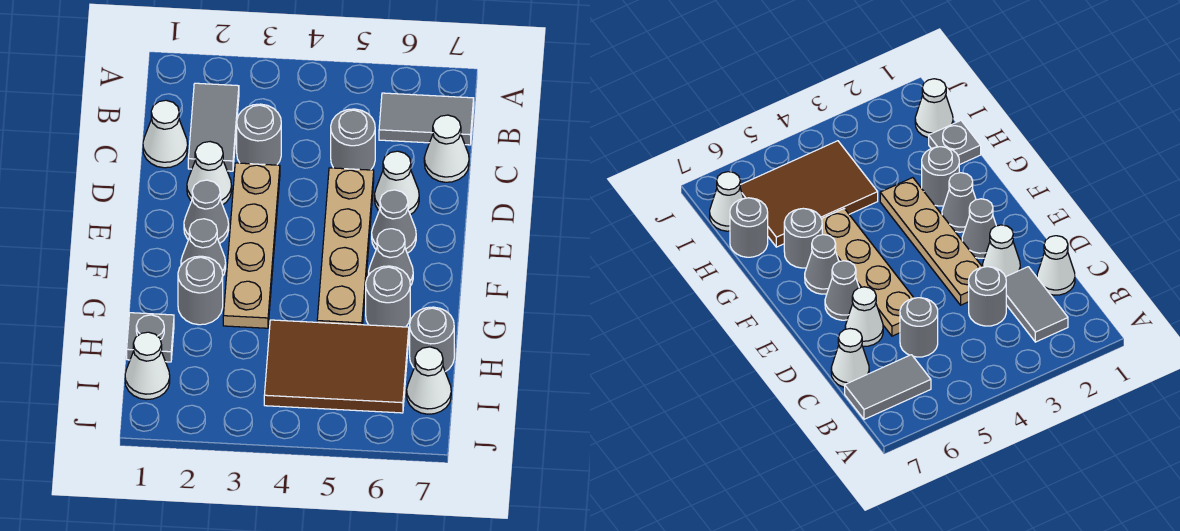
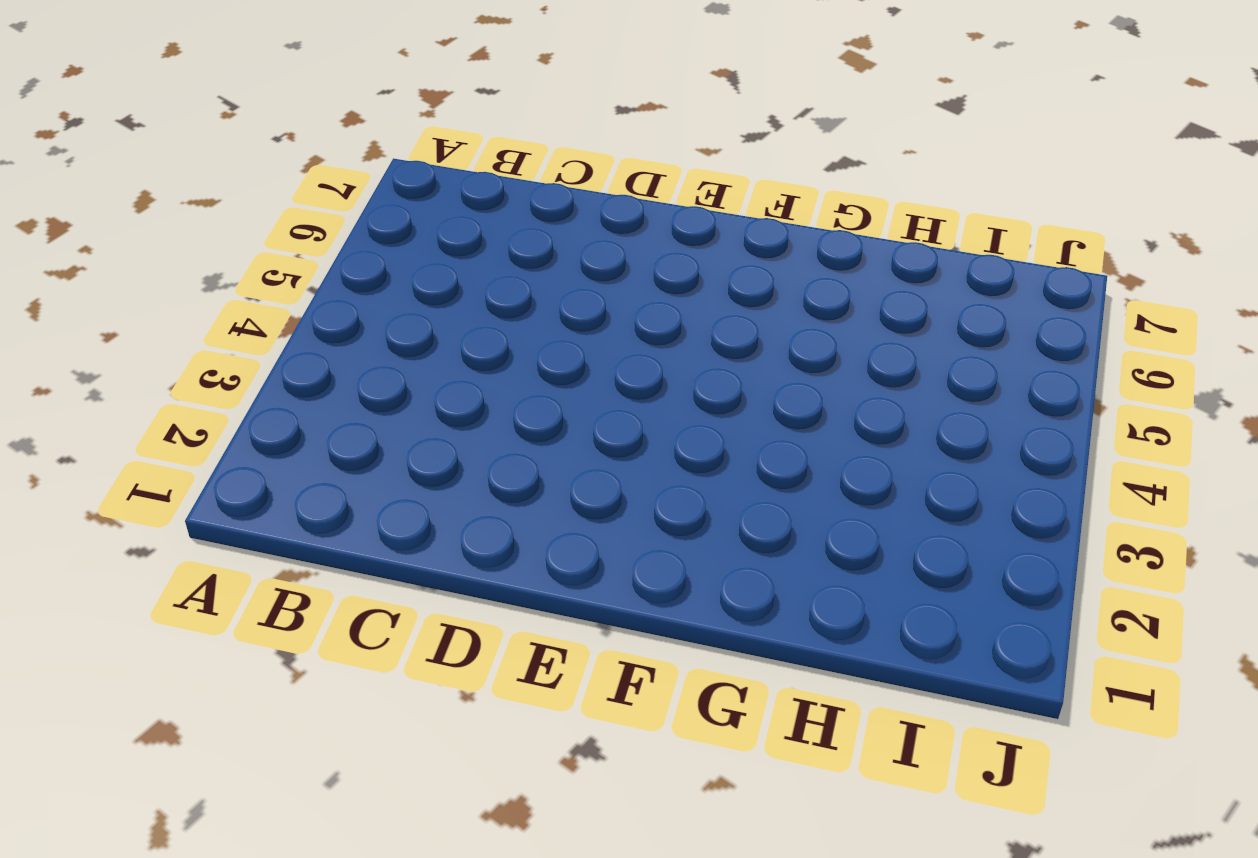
none -> grey 1x2 tile [188,83,239,171]
none -> grey 1x2 tile [379,93,474,145]
none -> white 1x1 cone [143,100,188,168]

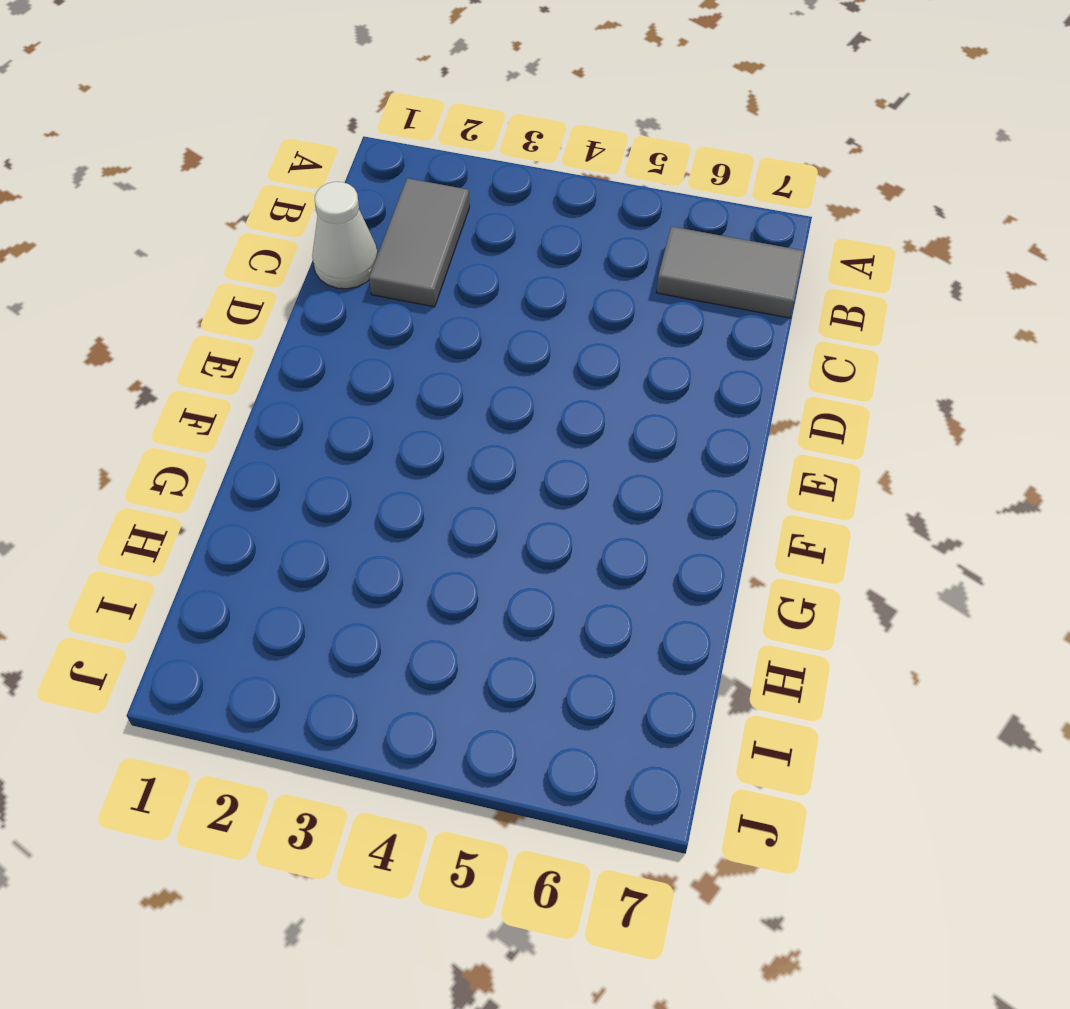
none -> grey 1x1 round brick [237,104,281,165]
none -> grey 1x1 round brick [331,109,375,170]
none -> white 1x1 cone [424,115,469,182]

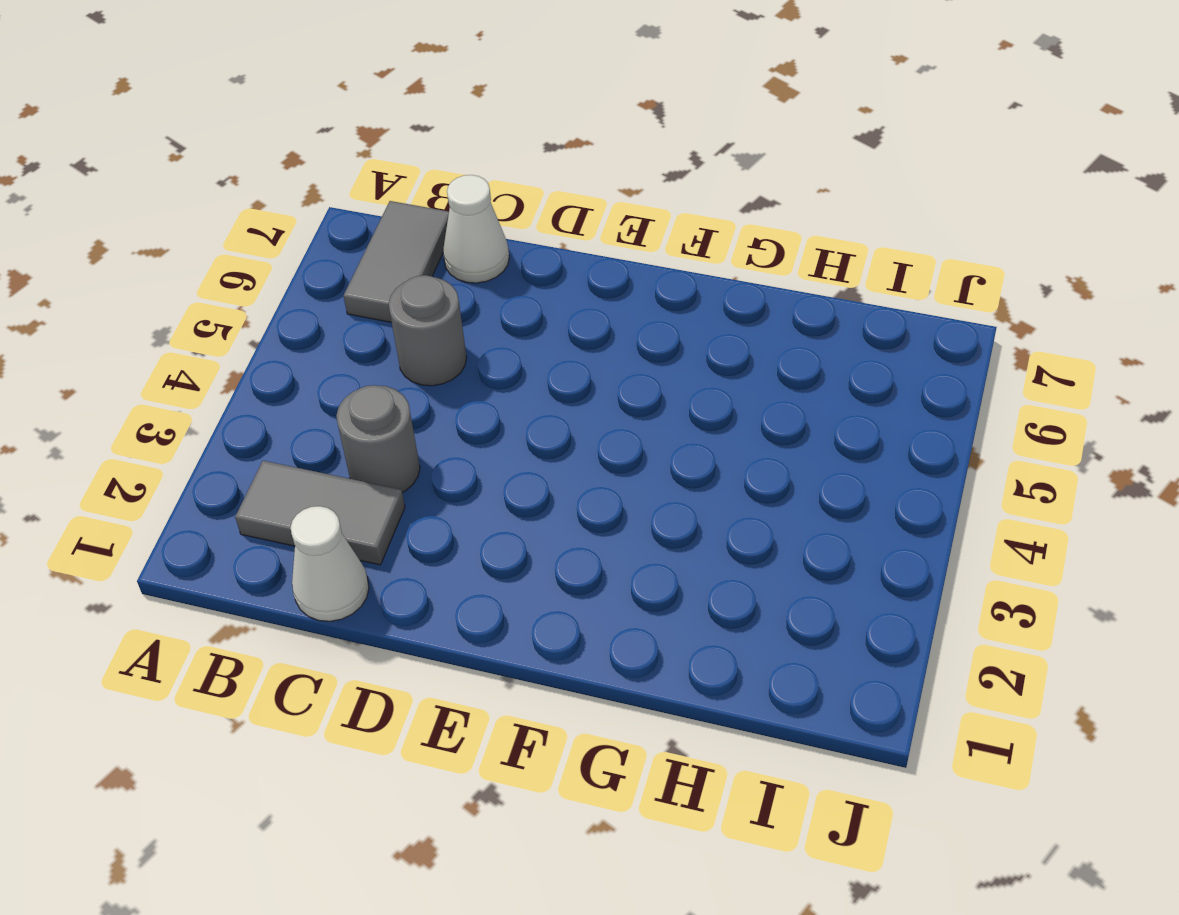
none -> white 1x1 cone [187,142,232,205]
none -> tan 1x4 plate [223,163,280,328]
none -> tan 1x4 plate [317,168,374,325]

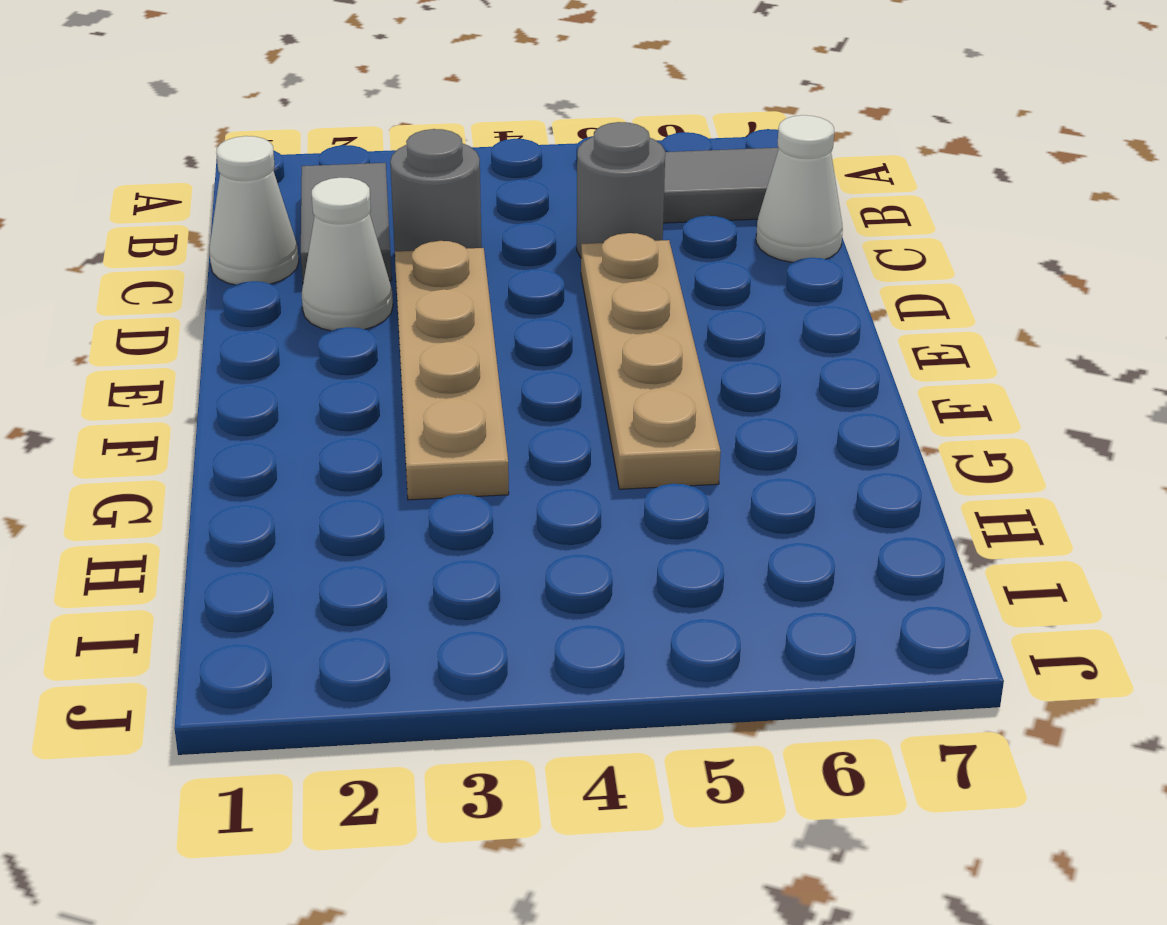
none -> white 1x1 cone [375,151,419,215]
none -> grey 1x1 cone [184,180,229,243]
none -> grey 1x1 cone [372,190,416,253]

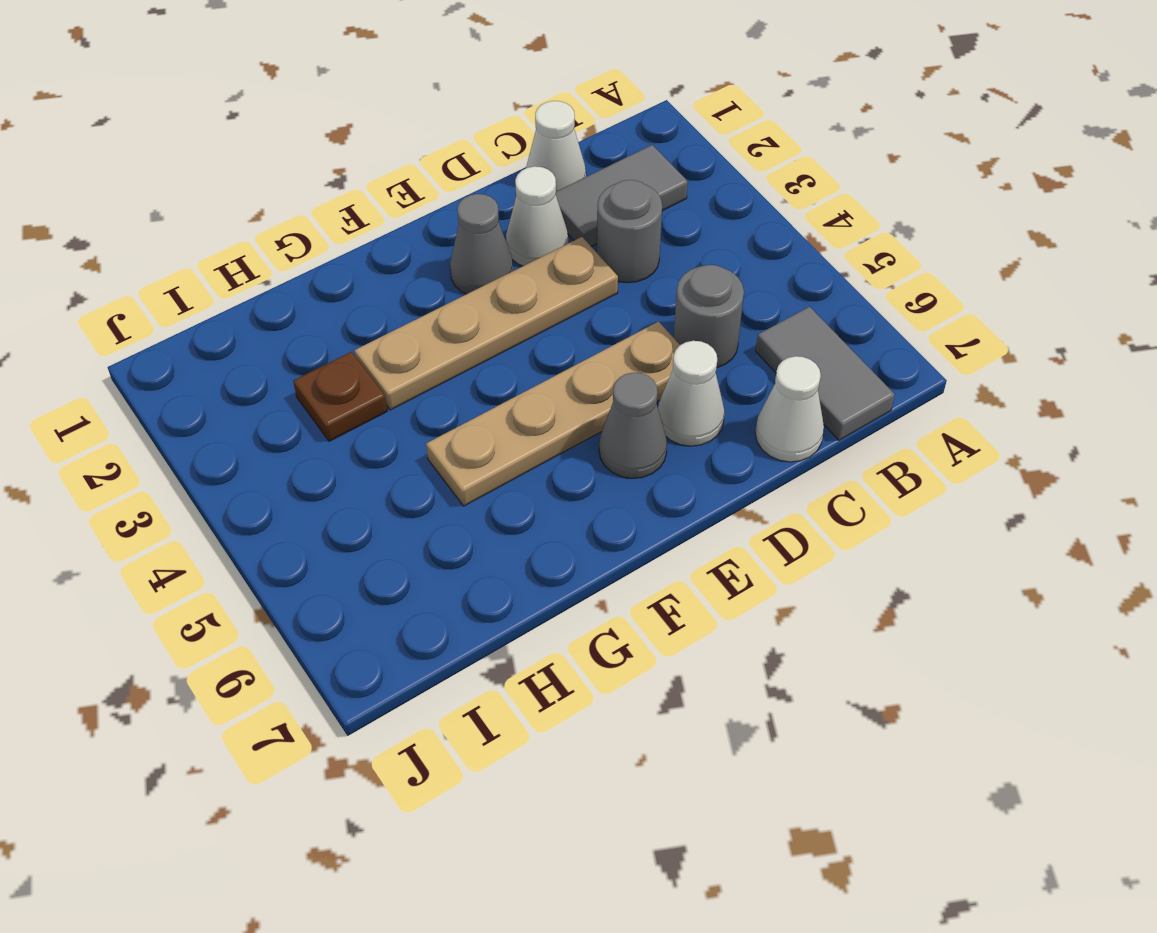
brown 1x1 plate [293,352,387,441] -> none
none -> grey 1x1 cone [181,219,226,275]
none -> grey 1x1 cone [369,229,413,286]
none -> grey 1x1 round brick [178,256,223,325]

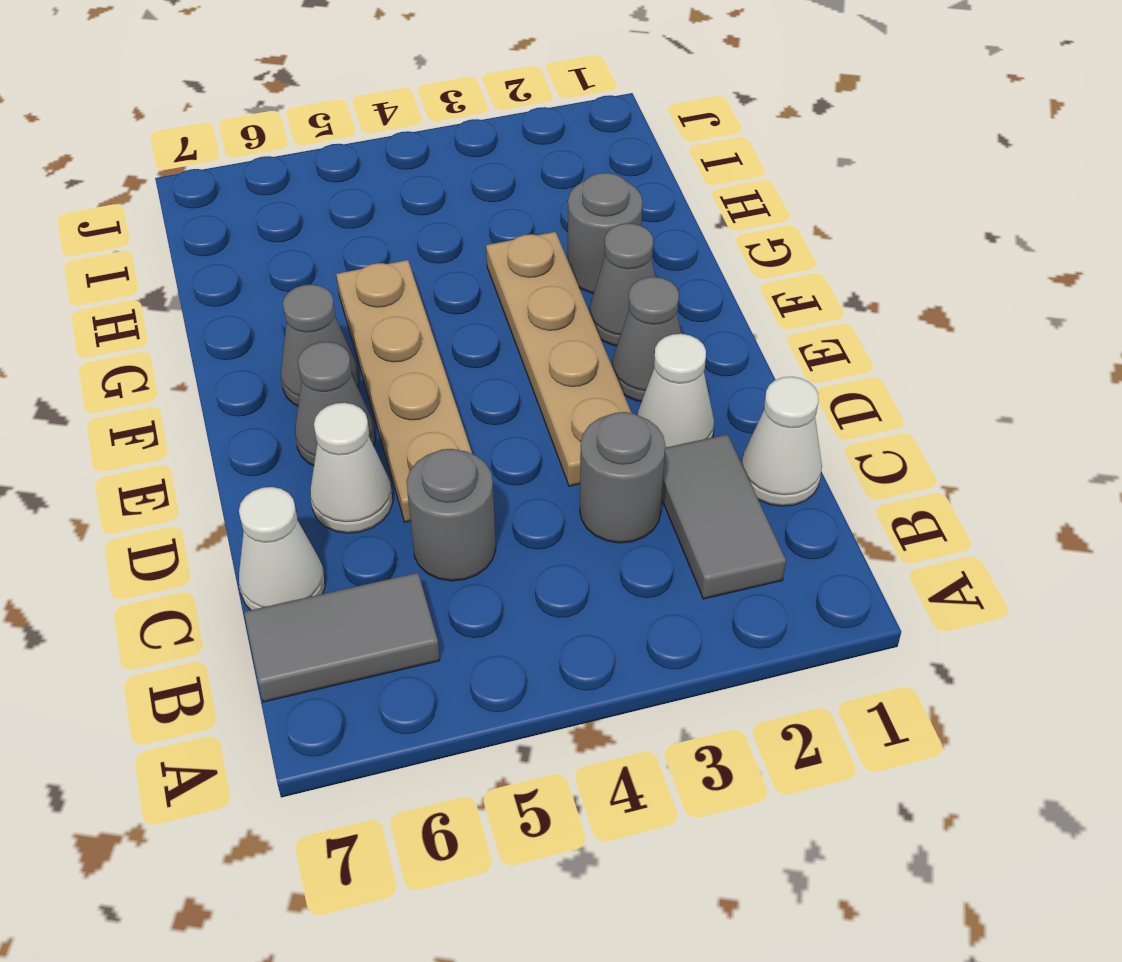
none -> grey 1x1 round brick [366,266,410,327]
none -> grey 1x1 plate [127,313,174,362]
none -> brown 2x3 tile [264,320,409,413]

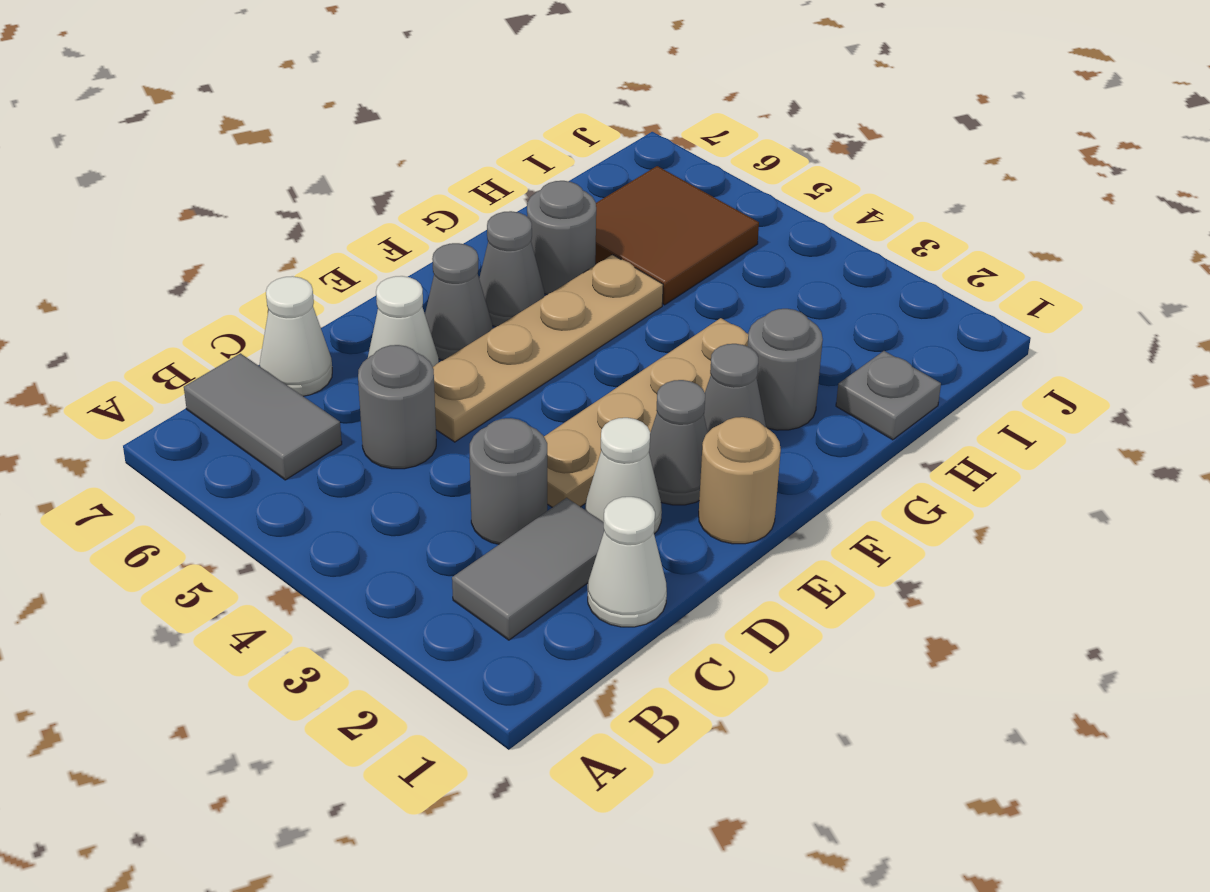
tan 1x1 round brick [699,417,781,544] -> none
brown 2x2 tile [595,166,759,305] -> brown 2x3 tile [264,320,409,413]
none -> grey 1x1 round brick [410,307,454,372]
none -> white 1x1 cone [125,332,170,400]
none -> white 1x1 cone [407,347,451,414]

